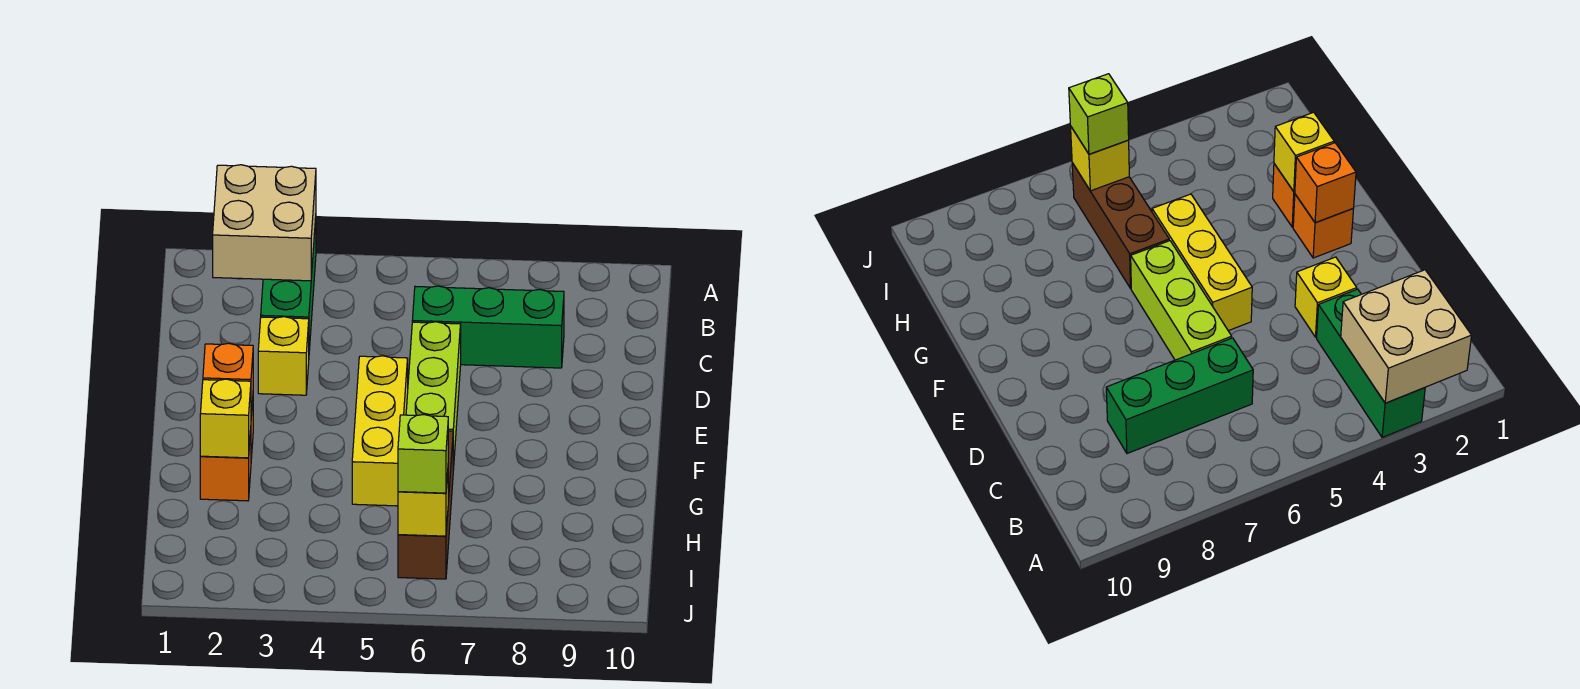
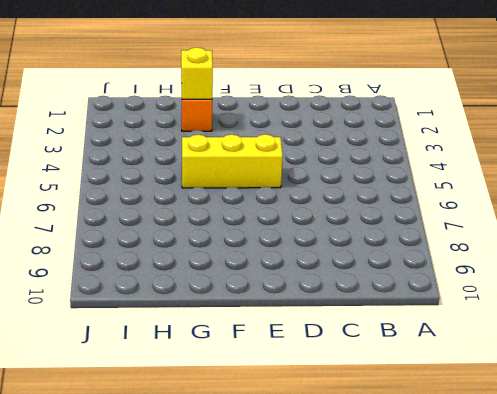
none -> green 1x3 brick [261,218,316,350]
none -> green 1x3 brick [412,286,564,368]
none -> yellow 1x1 brick [258,317,309,395]

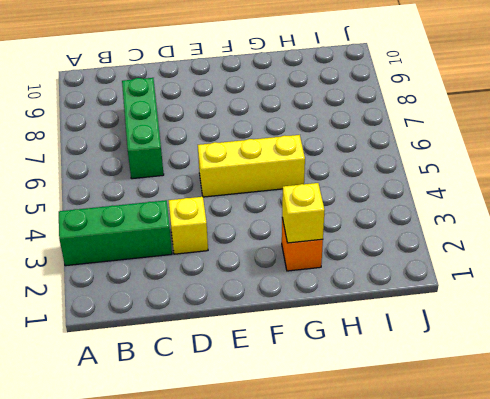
none -> lime 1x3 brick [406,322,461,470]
none -> orange 1x1 brick [1293,194,1353,258]
none -> brown 1x3 brick [398,431,453,579]

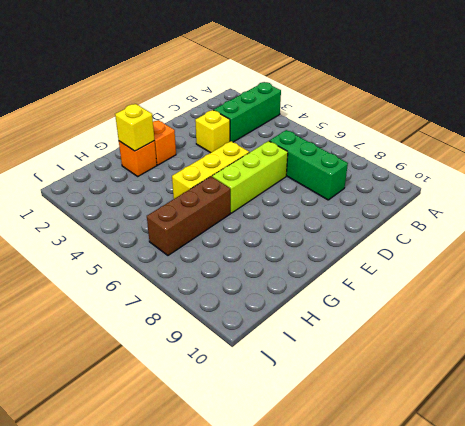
none -> tan 2x2 brick [213,165,316,281]
none -> orange 1x1 brick [203,343,253,416]
none -> yellow 1x1 brick [398,473,448,536]

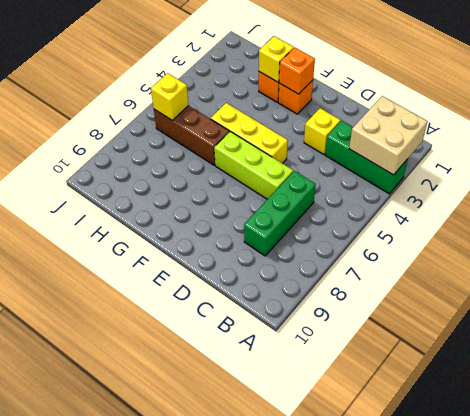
none -> lime 1x1 brick [398,415,448,493]

